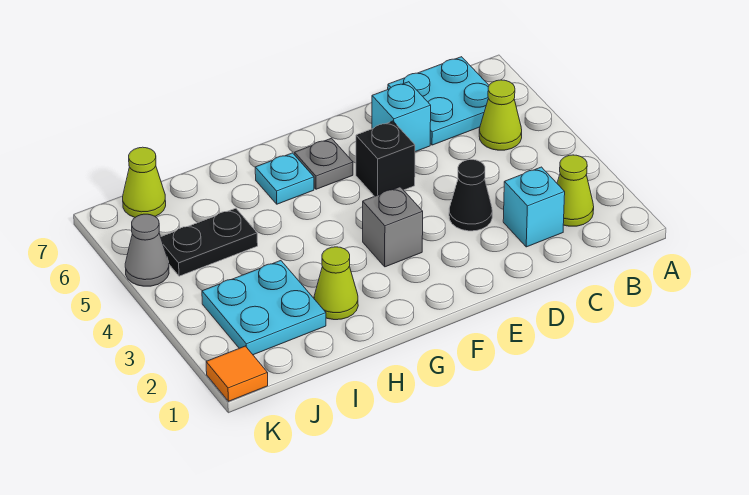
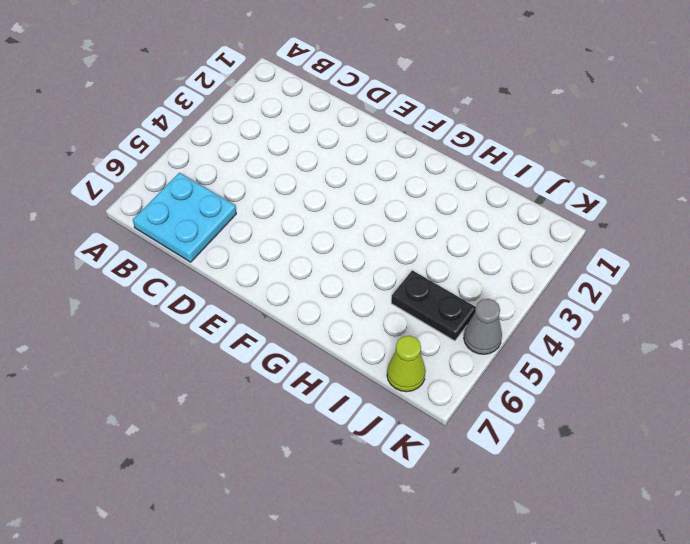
none -> lime 1x1 cone [557,155,594,226]
none -> lime 1x1 cone [479,80,522,150]
none -> cyan 1x1 brick [503,167,565,247]

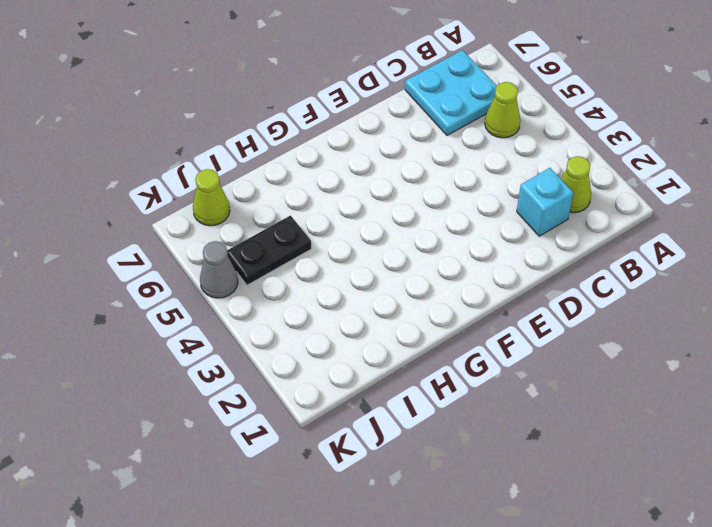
none -> black 1x1 cone [449,160,492,231]
none -> cyan 1x1 brick [372,82,431,152]
none -> black 1x1 brick [356,121,415,196]

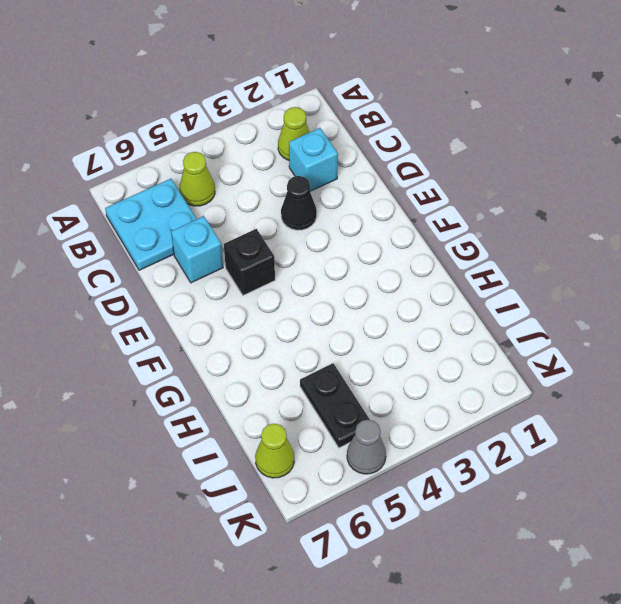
none -> grey 1x1 brick [363,187,423,267]
none -> grey 1x1 plate [295,138,353,189]
none -> cyan 1x1 plate [255,153,314,204]

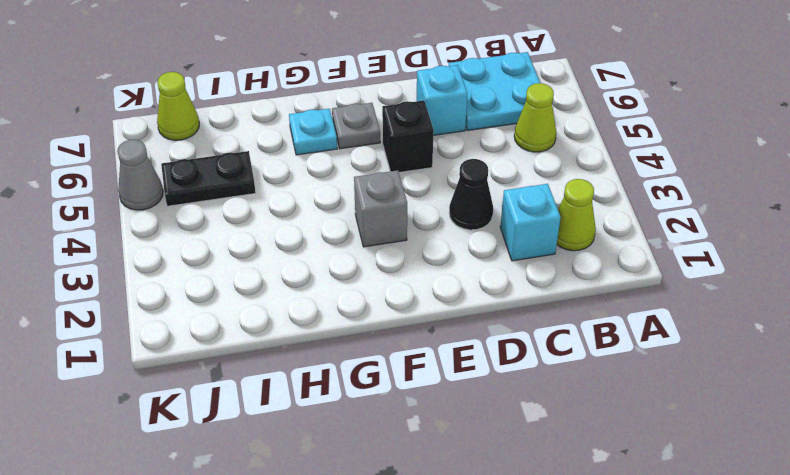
none -> lime 1x1 cone [314,247,358,320]
none -> cyan 2x2 plate [202,261,326,355]
none -> orange 1x1 tile [206,346,268,401]

